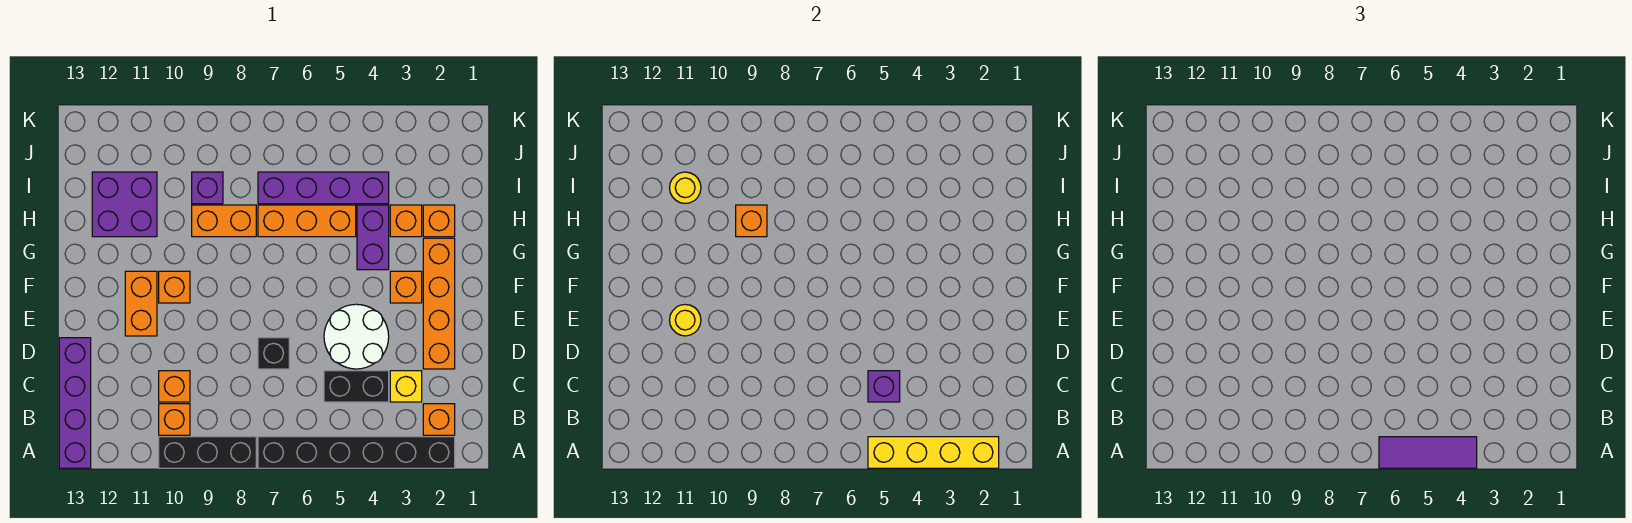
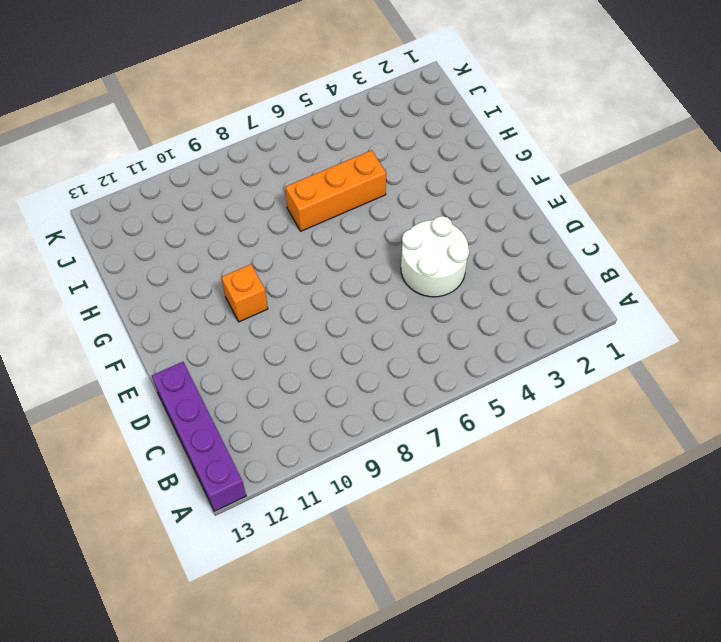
none -> black 1x6 brick [258,437,455,468]
none -> black 1x3 brick [159,437,256,468]
none -> orange 1x1 brick [423,404,455,435]

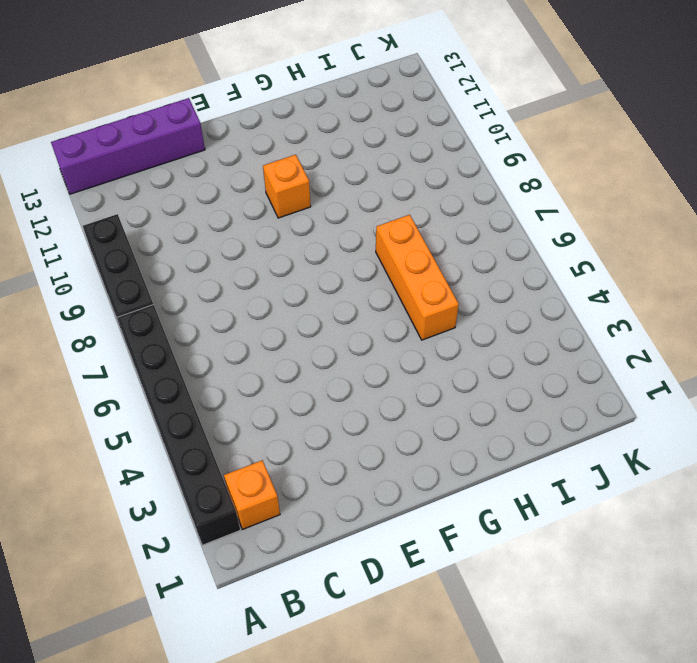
none -> orange 1x1 brick [159,404,190,435]
none -> yellow 1x1 brick [390,371,422,402]
none -> black 1x2 brick [324,371,389,402]

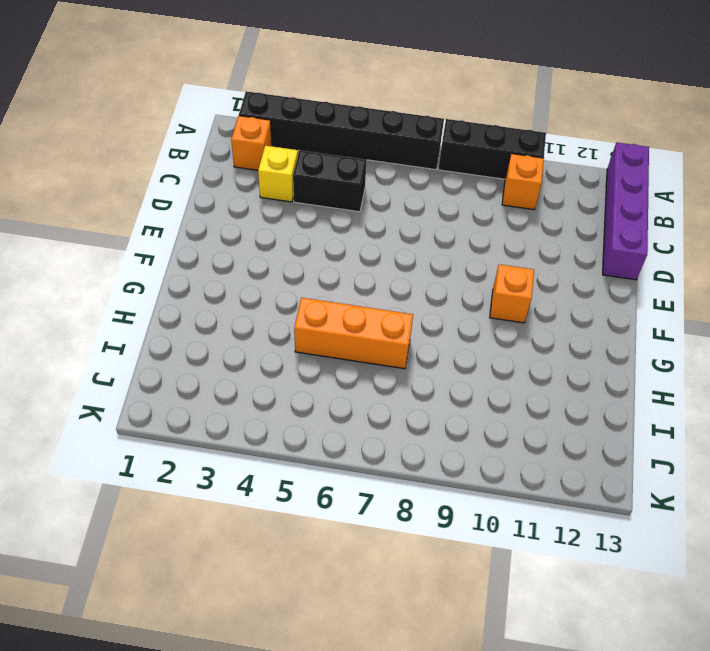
none -> orange 1x1 brick [159,371,190,402]
none -> orange 1x4 brick [423,238,455,369]
none -> white 2x2 round brick [324,304,389,369]

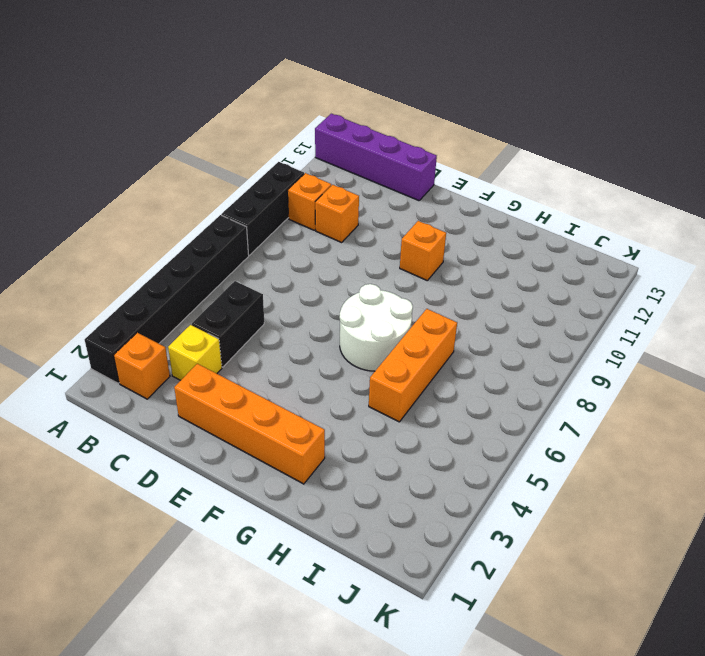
white 2x2 round brick [339,284,413,371] -> white 2x2 round brick moved to [324,304,389,369]
none -> black 1x1 brick [258,338,289,369]
none -> orange 1x2 brick [125,271,157,336]
none -> orange 1x1 brick [390,271,422,303]

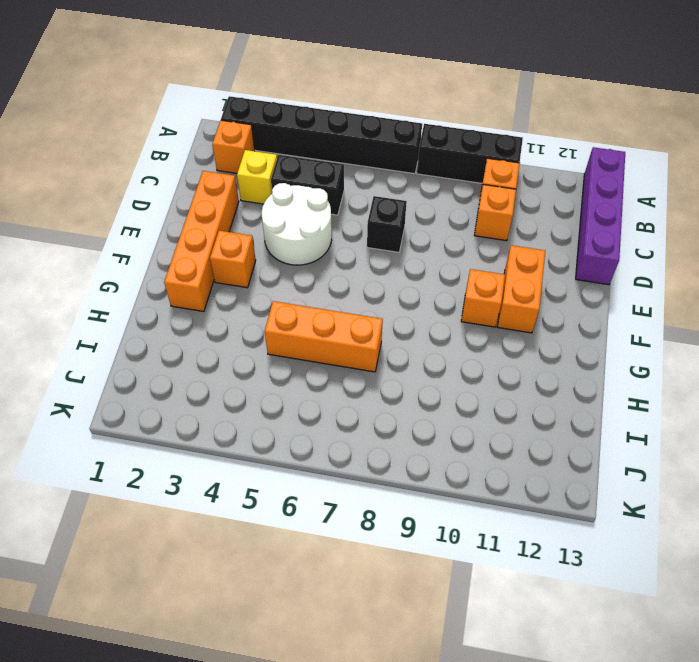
none -> purple 1x2 brick [357,205,389,270]
none -> orange 1x1 brick [423,205,455,237]
none -> orange 1x1 brick [390,205,422,237]

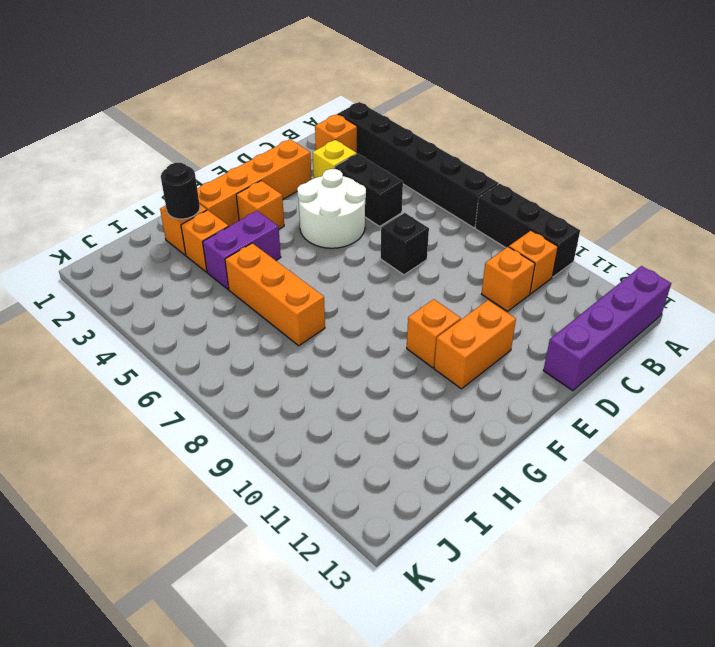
black 1x1 round brick [161,163,200,219] -> none
none -> orange 1x2 brick [192,205,256,237]
none -> purple 2x2 brick [92,172,157,237]
none -> purple 1x4 brick [258,172,389,204]

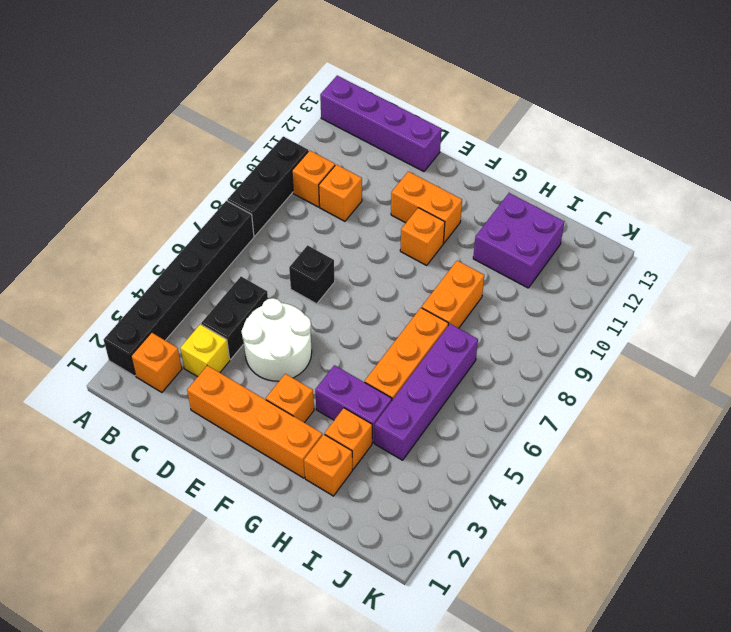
none -> purple 1x1 brick [192,172,223,204]
none -> yellow 1x4 brick [868,437,999,468]
none -> purple 1x1 brick [868,371,900,402]

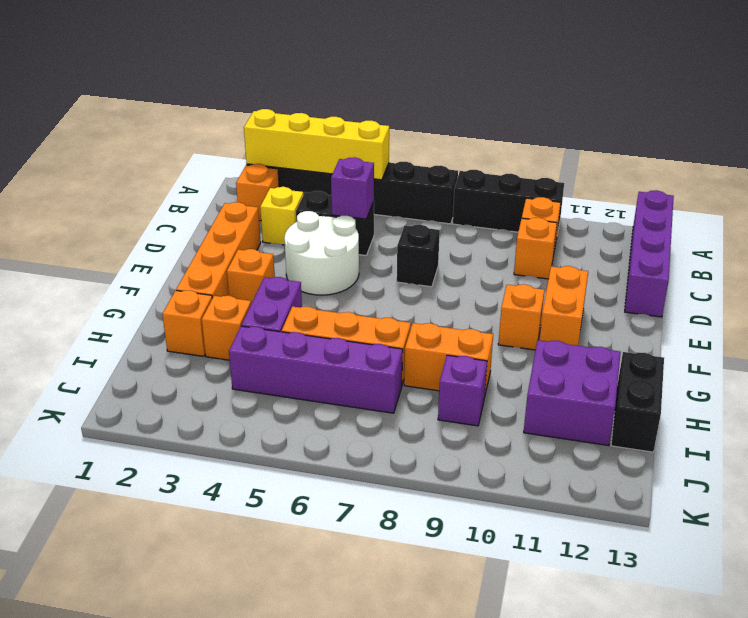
black 1x2 brick [611,352,664,452] -> none
none -> yellow 1x1 round brick [670,304,701,336]
none -> orange 1x1 brick [736,205,767,237]
none -> yellow 1x1 round brick [670,172,701,204]

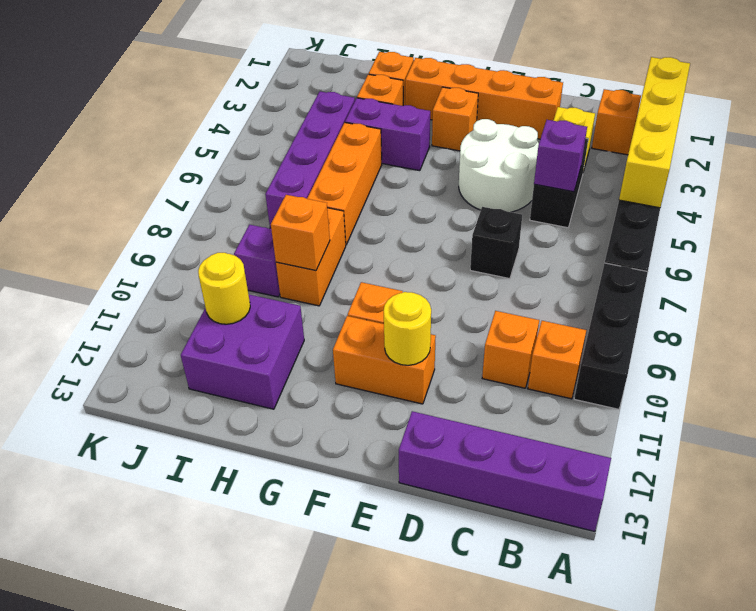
none -> purple 1x3 tile [1379,437,1477,468]

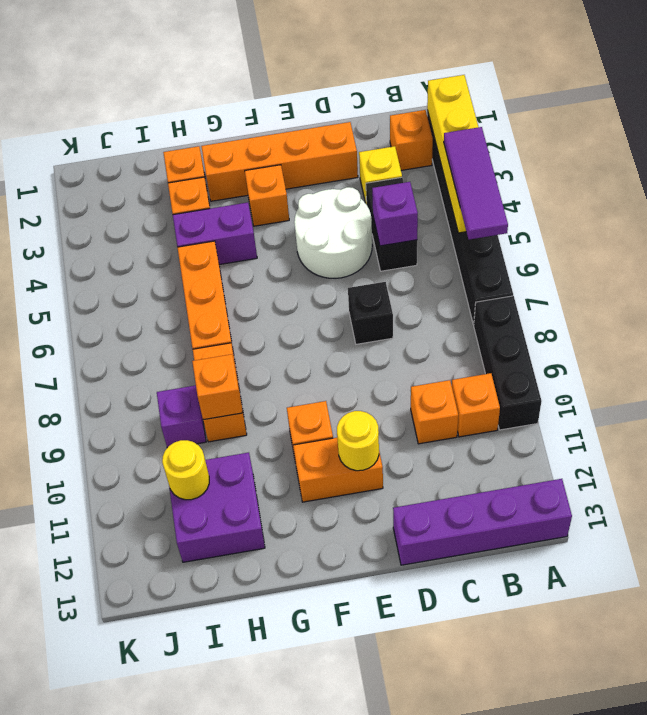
none -> purple 1x4 brick [258,172,389,204]

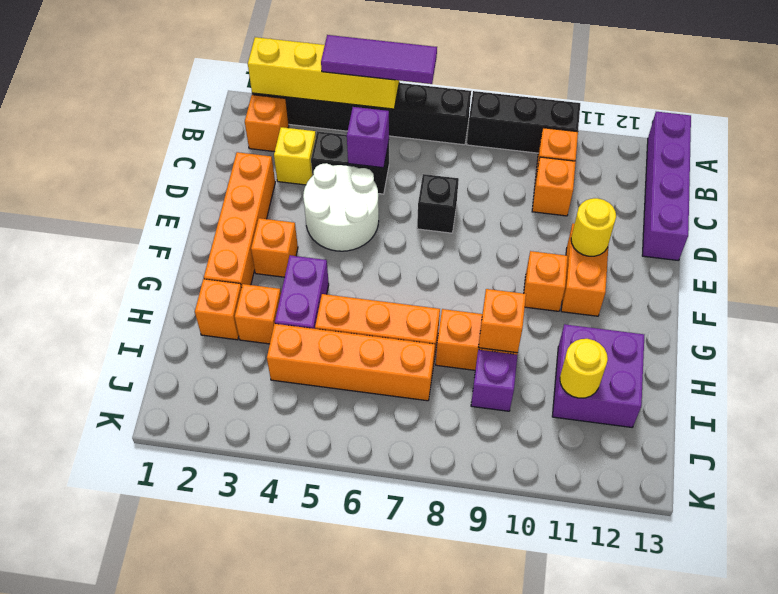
orange 1x4 brick [267,324,435,401] -> purple 1x4 brick [258,172,389,204]

